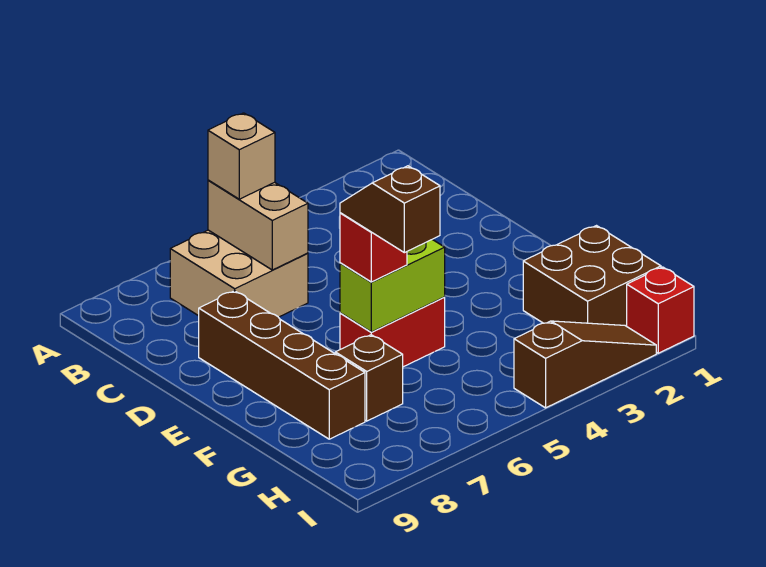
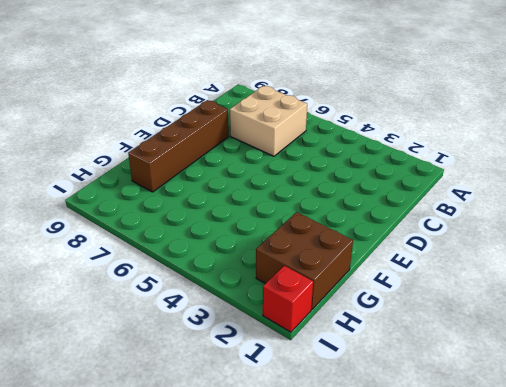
none -> red 1x2 brick [340,297,445,367]
none -> brown 1x1 brick [335,335,403,421]
none -> brown 1x3 slope [514,321,656,408]

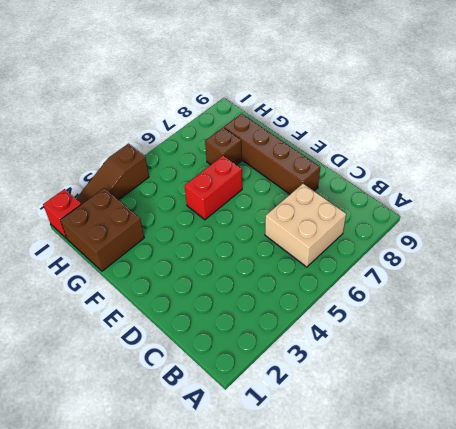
none -> tan 1x2 brick [208,180,308,270]
none -> lime 1x2 brick [340,239,445,332]
none -> tan 1x1 brick [208,113,275,199]

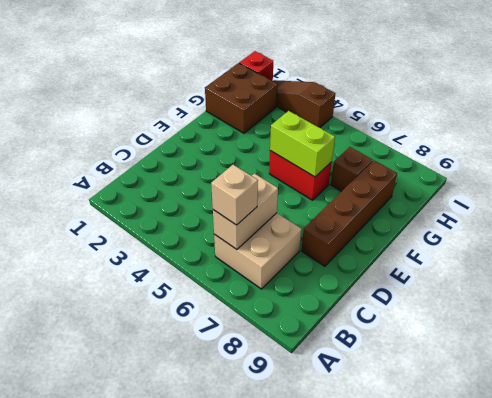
none -> red 1x1 brick [340,213,407,282]
none -> brown 1x2 slope [340,166,440,253]

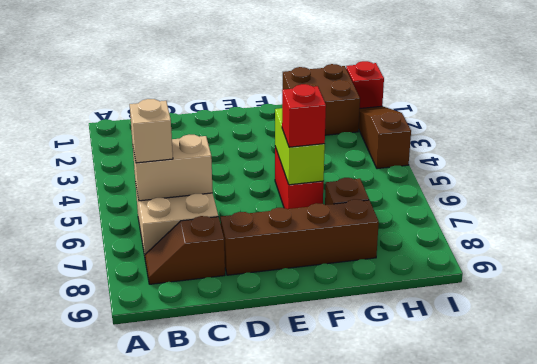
brown 1x2 slope [145,216,225,284] -> brown 1x2 slope moved to [340,166,440,253]

